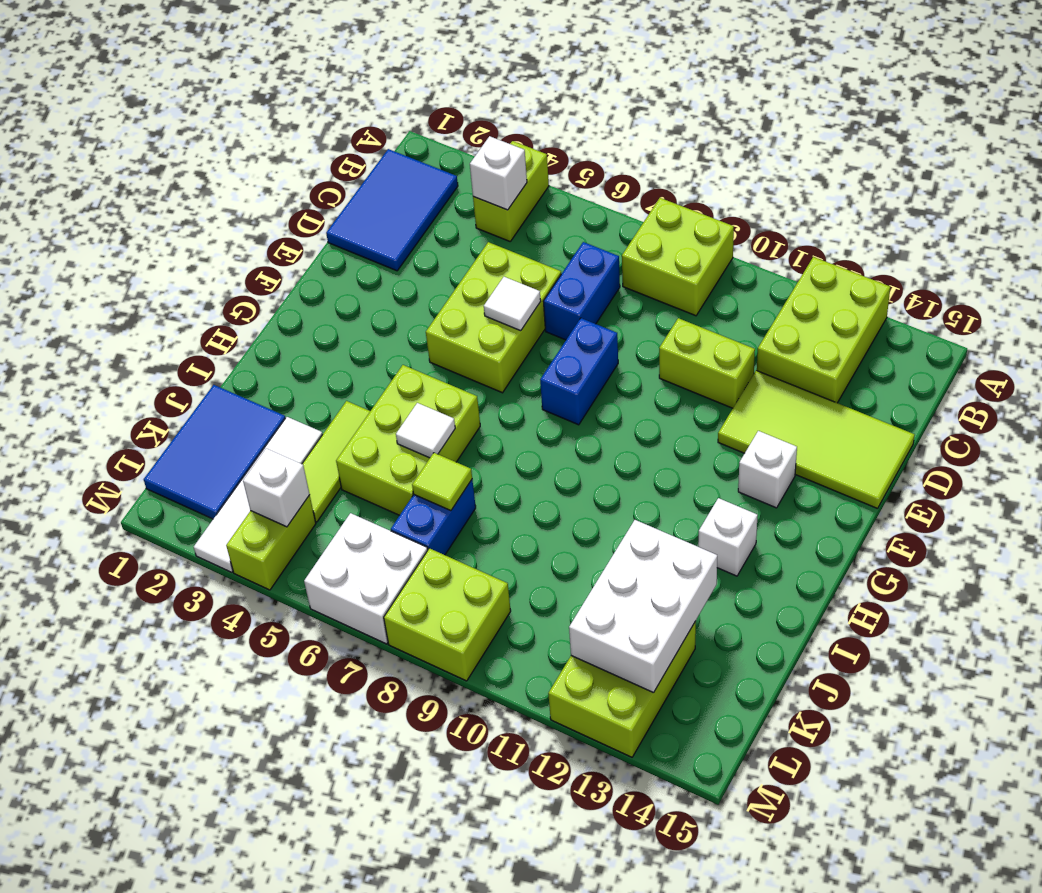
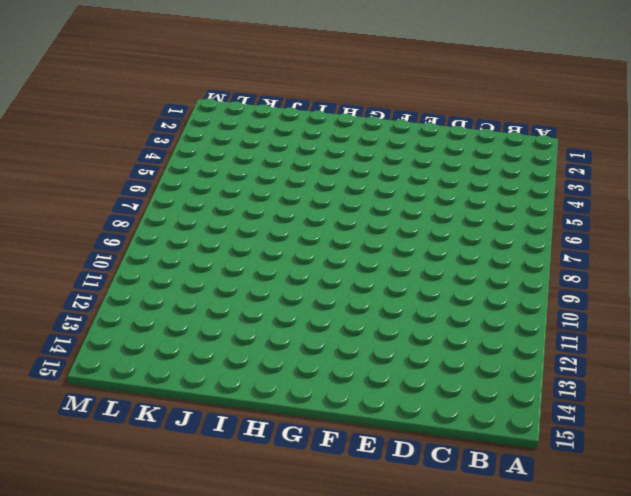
none -> lime 1x2 brick [473,141,549,241]
none -> lime 2x2 brick [622,198,734,316]
none -> lime 2x3 brick [757,257,890,403]

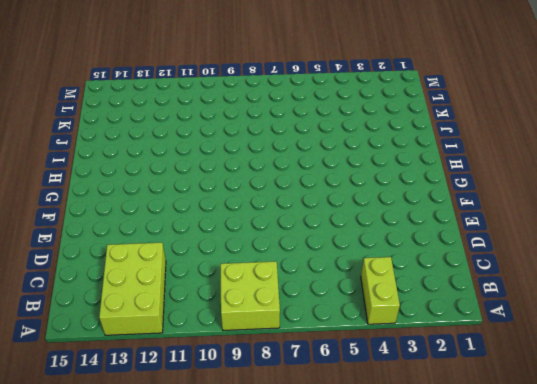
none -> blue 2x3 tile [326,149,458,271]
none -> blue 1x2 brick [543,242,620,340]
none -> lime 2x3 brick [426,242,561,393]

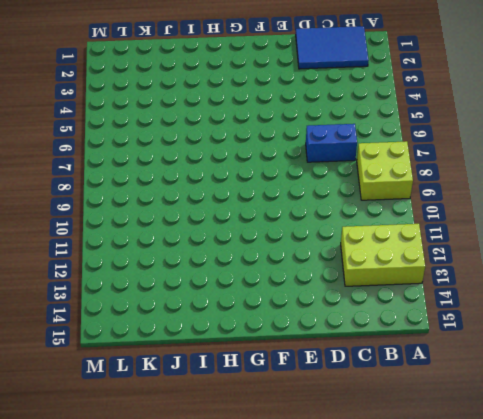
none -> lime 1x2 brick [473,141,549,241]
none -> lime 2x3 brick [426,242,561,393]
none -> lime 1x2 brick [659,318,755,408]

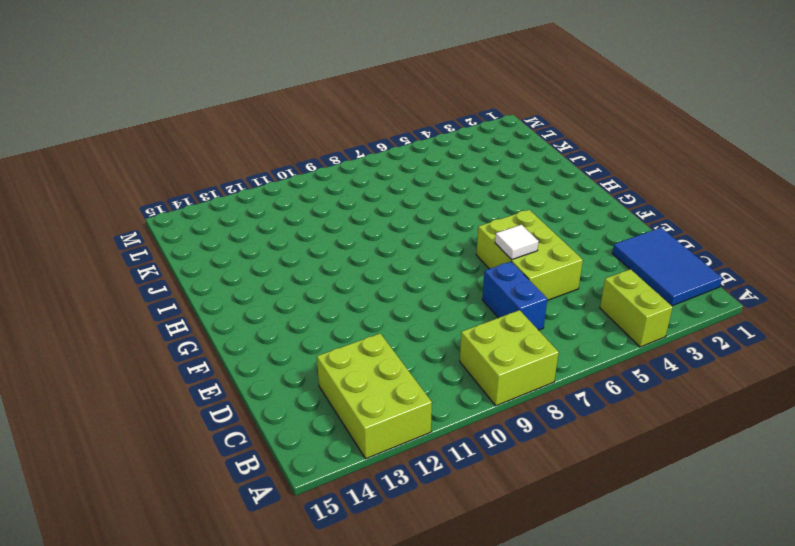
none -> lime 1x2 brick [659,318,755,408]
none -> lime 2x4 tile [718,370,915,509]
none -> blue 1x2 brick [540,318,618,425]

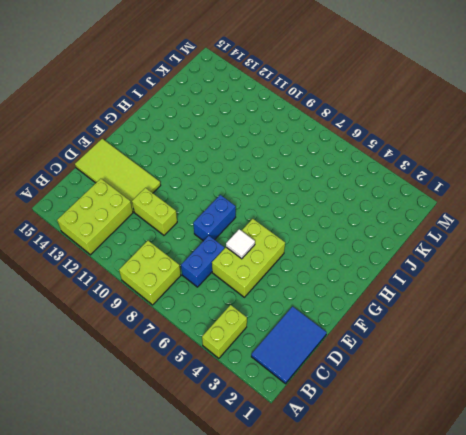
none -> white 1x1 brick [738,431,797,508]
none -> lime 2x3 brick [336,365,480,515]
none -> white 1x1 brick [698,498,758,576]

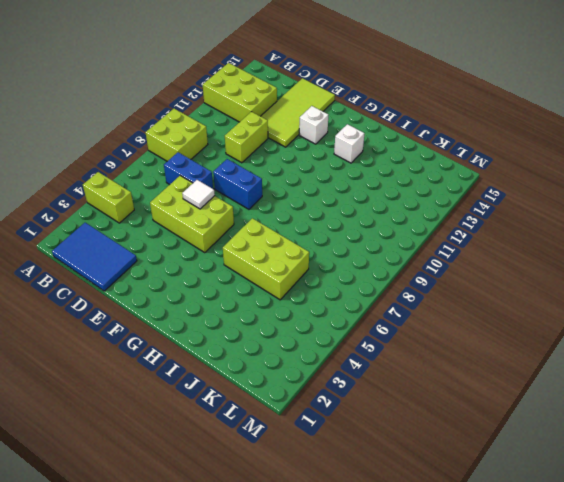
none -> lime 1x3 tile [302,401,370,522]
none -> blue 2x3 tile [144,385,285,519]
none -> white 1x4 tile [194,417,323,572]

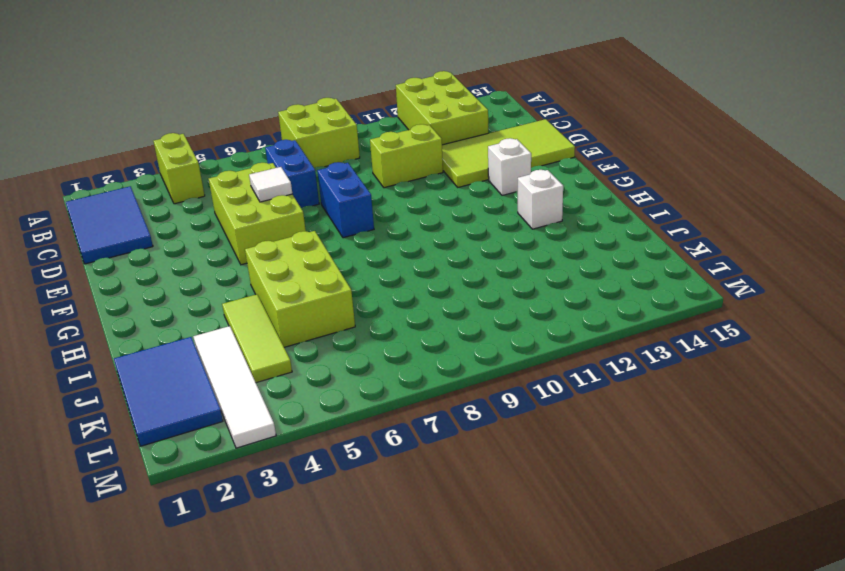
none -> blue 1x2 brick [391,480,476,555]
none -> lime 2x3 brick [548,621,696,757]
none -> lime 1x2 brick [226,495,316,590]

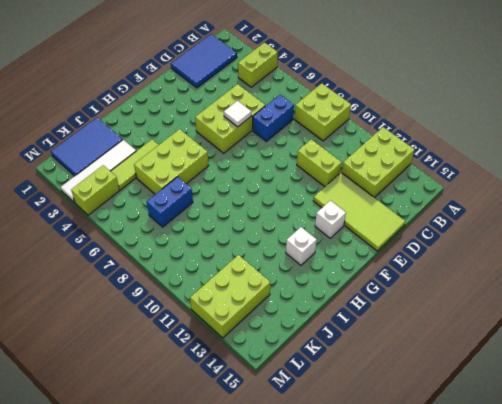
none -> blue 1x2 brick [540,318,618,425]
none -> white 2x2 brick [304,513,428,644]
none -> lime 2x2 brick [384,548,511,681]

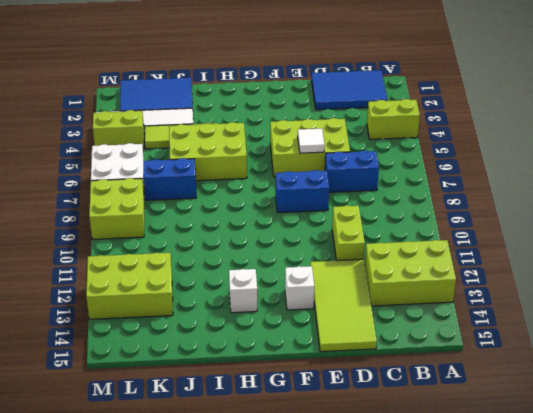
none -> lime 2x2 brick [622,198,734,316]
none -> white 1x1 brick [470,136,527,210]
none -> white 1x1 tile [396,403,455,458]

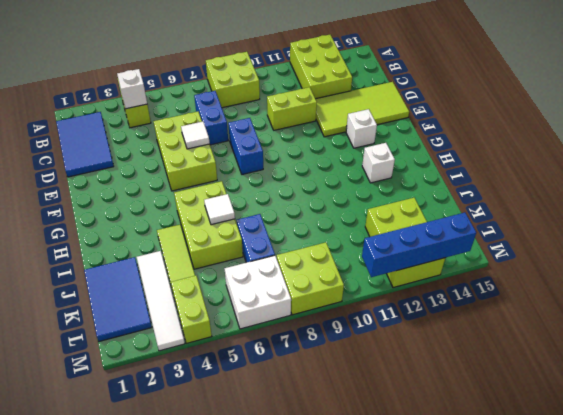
blue 1x4 brick [362,213,476,277] -> none
none -> lime 1x1 tile [412,453,472,511]
none -> white 2x3 brick [569,520,717,693]
none -> white 1x1 brick [243,448,310,527]

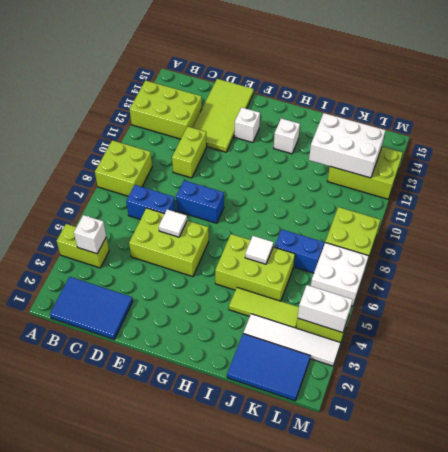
white 1x2 brick [298,285,353,333] -> white 1x1 brick [243,448,310,527]
none -> lime 1x1 tile [412,453,472,511]

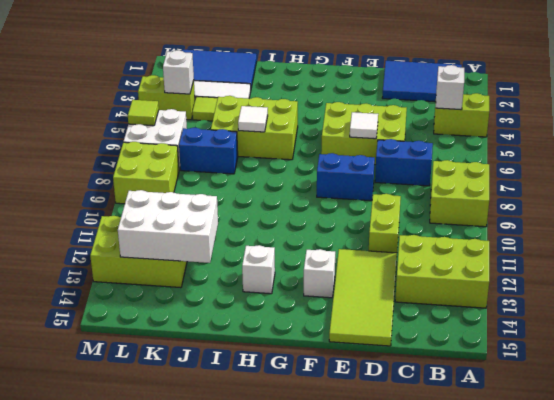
lime 1x1 tile [128,100,159,126] -> lime 1x1 tile moved to [412,453,472,511]

